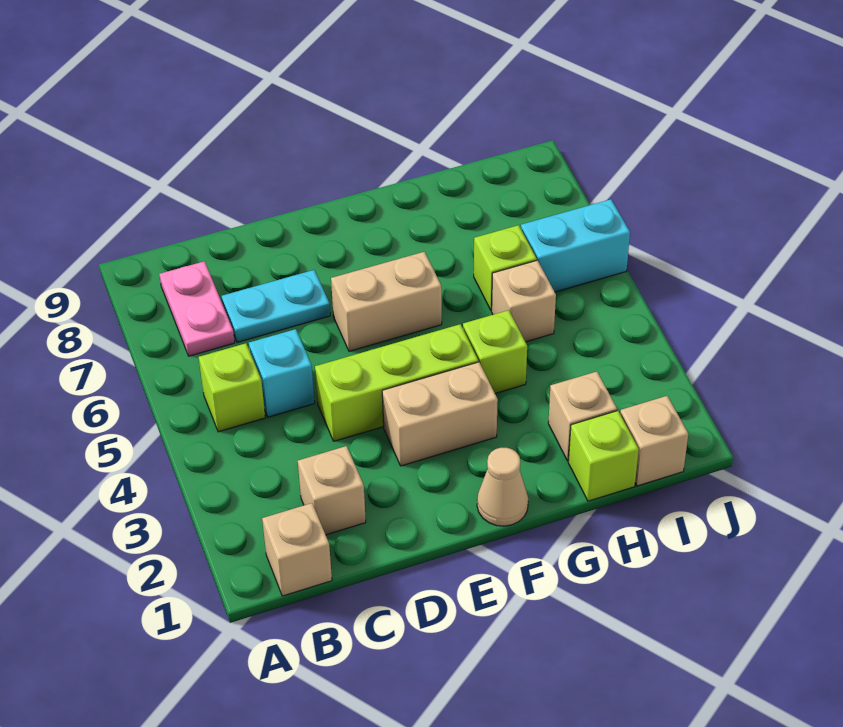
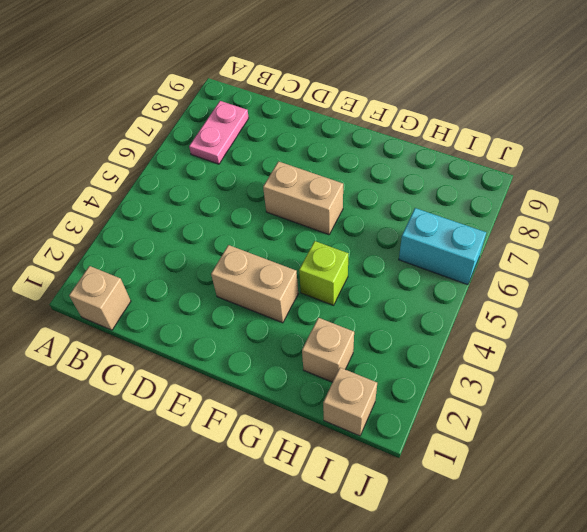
none -> lime 1x1 brick [199,343,265,432]
none -> tan 1x1 brick [298,446,366,535]
none -> cyan 1x1 brick [249,329,315,417]

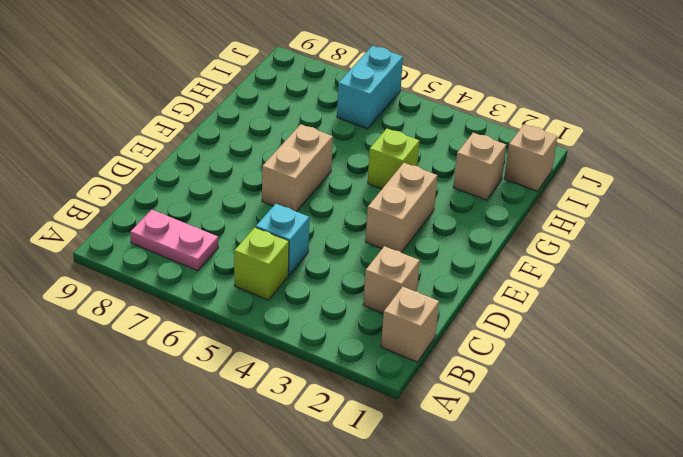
none -> cyan 1x2 plate [222,270,330,342]
none -> lime 1x3 brick [315,324,478,441]
none -> tan 1x1 cone [477,448,528,526]

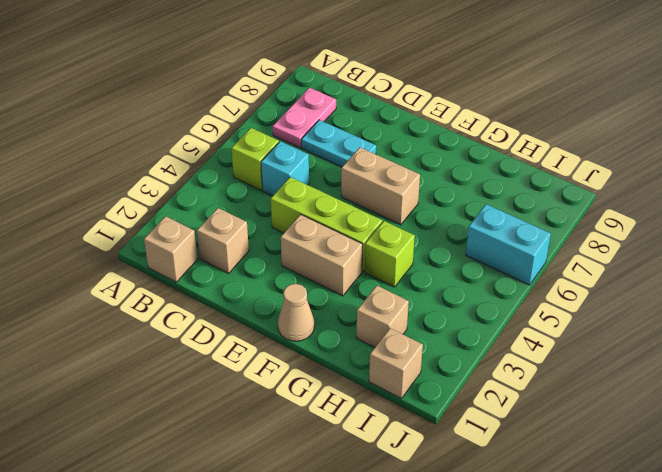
none -> lime 1x1 brick [568,411,639,501]
none -> tan 1x1 brick [492,260,556,342]
none -> lime 1x1 brick [474,225,537,310]

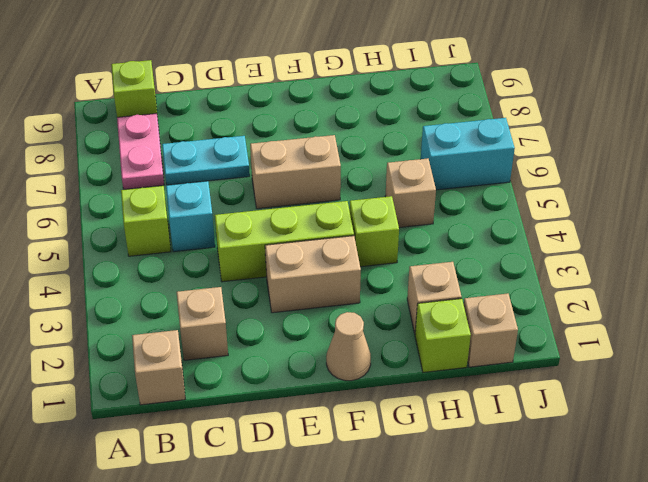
lime 1x1 brick [111,60,157,117] -> lime 1x1 brick moved to [474,225,537,310]

